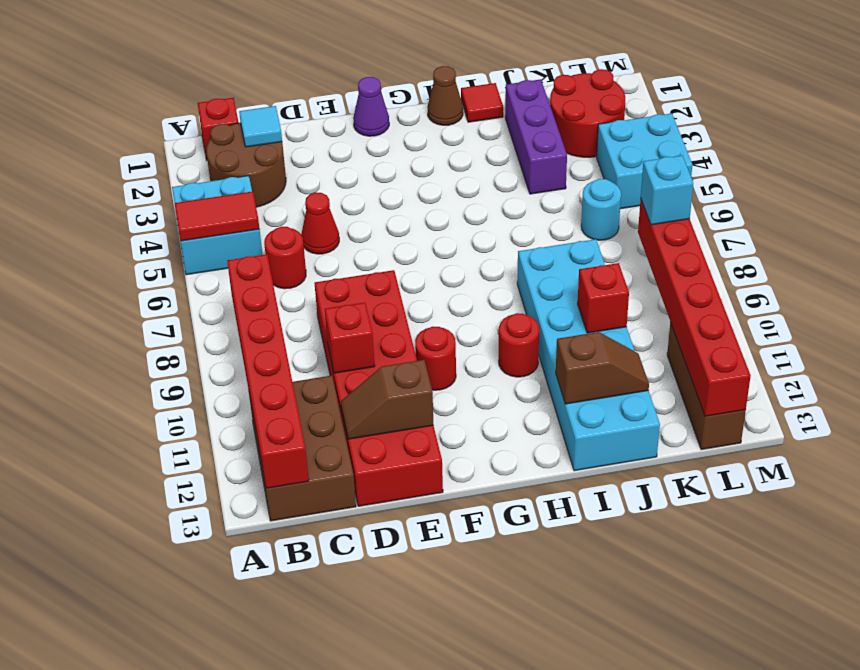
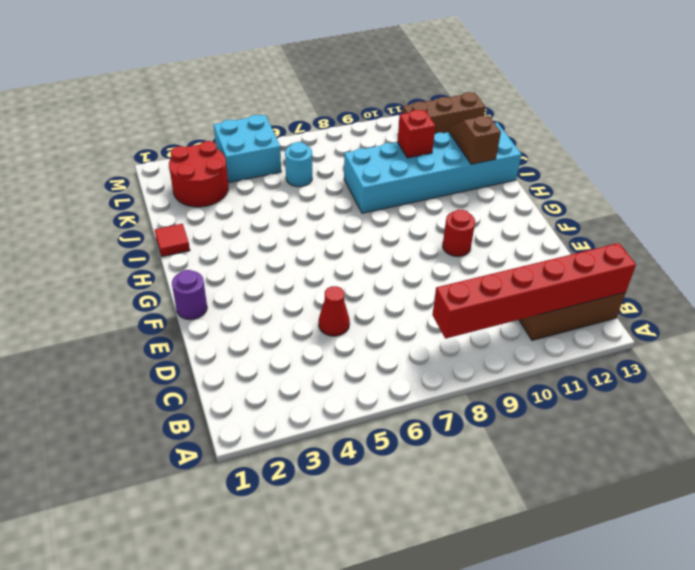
purple 1x1 round brick [172,270,207,320] -> purple 1x1 cone [353,77,389,136]
none -> cyan 2x2 brick [172,176,262,275]
none -> red 1x1 brick [198,98,239,160]
none -> brown 2x2 round brick [206,123,286,207]

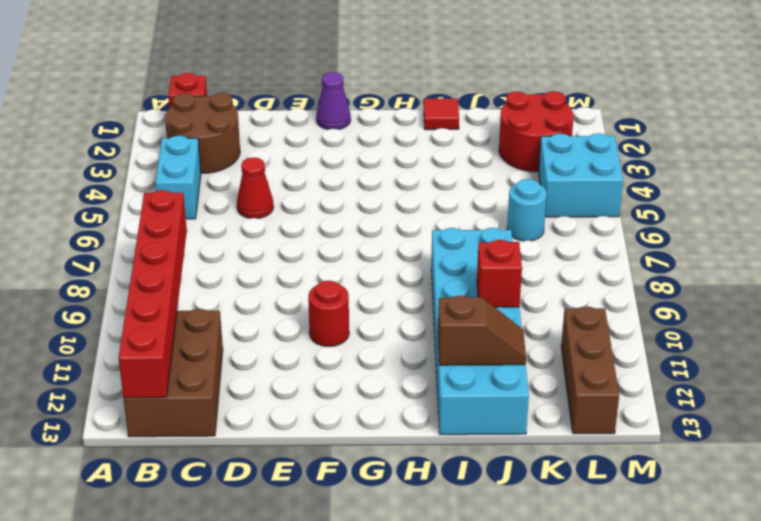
cyan 1x2 brick [155,136,201,219] -> cyan 2x2 brick [172,176,262,275]
none -> red 1x1 round brick [264,227,306,289]
none -> red 2x6 brick [315,270,443,506]
none -> brown 1x1 cone [427,66,463,125]

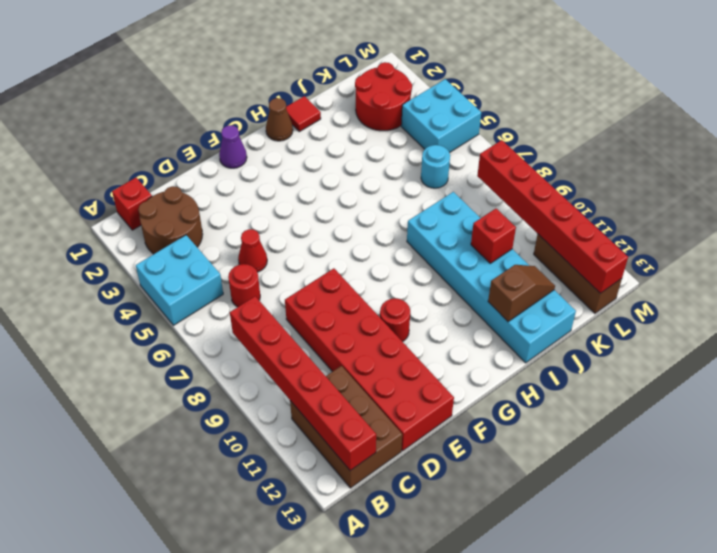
none -> red 1x1 round brick [499,313,539,377]
none -> purple 1x3 brick [505,79,567,194]
none -> red 1x2 tile [175,191,259,241]

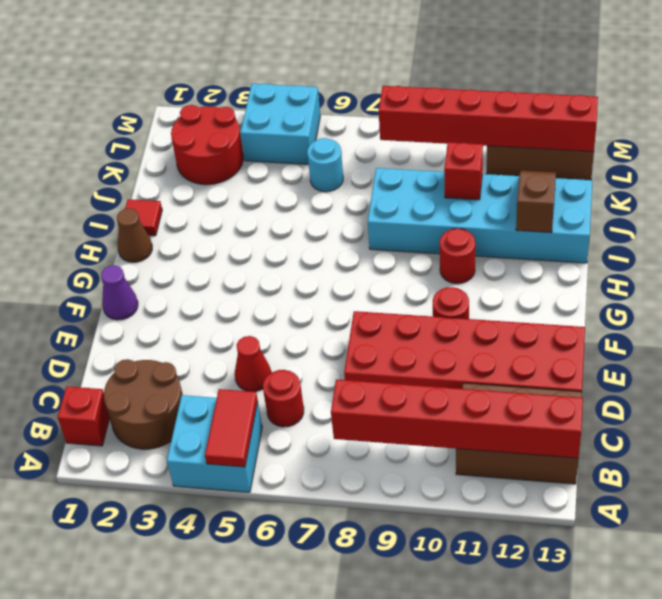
none -> purple 1x3 brick [505,79,567,194]
none -> cyan 1x1 tile [239,106,282,147]
none -> red 1x1 brick [325,303,375,373]

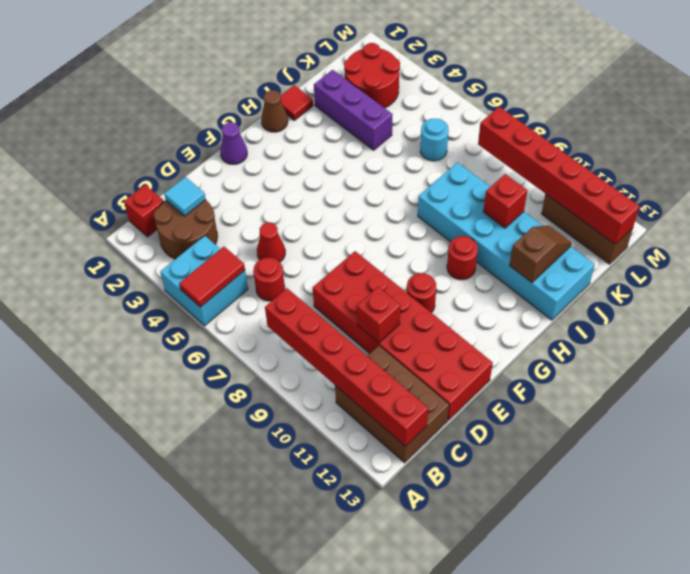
none -> cyan 2x2 brick [597,113,692,209]
none -> brown 1x2 slope [341,360,433,439]
none -> cyan 1x1 brick [641,156,693,225]

